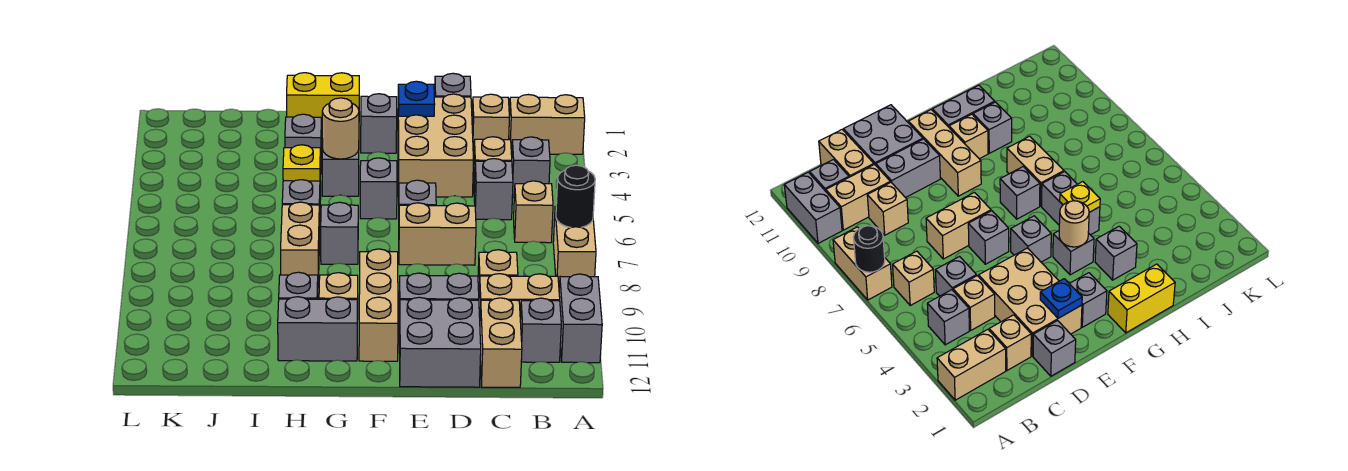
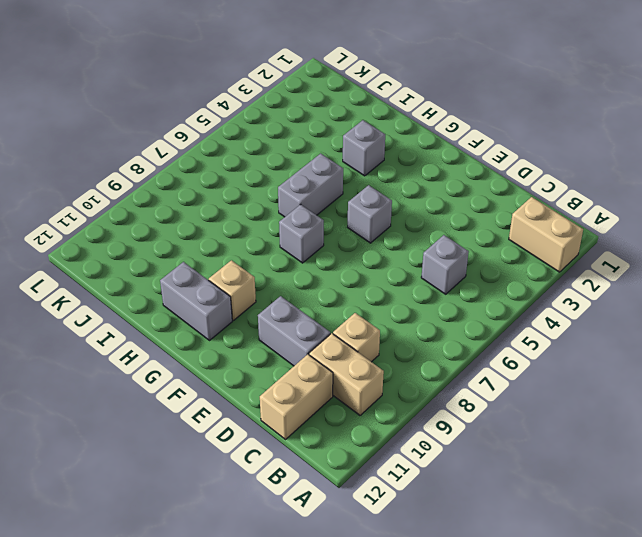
none -> tan 1x2 brick [553,206,596,287]
none -> grey 1x2 brick [559,274,602,363]
none -> grey 1x1 brick [512,137,550,197]
none -> tan 1x1 brick [514,181,553,243]

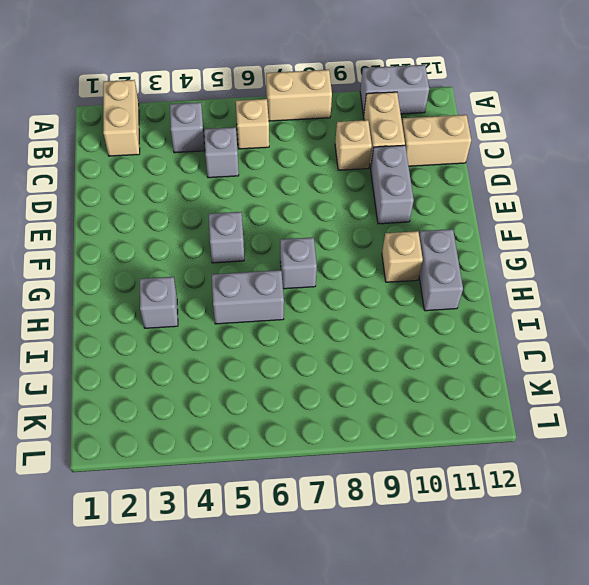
none -> grey 1x1 brick [520,298,561,362]
none -> tan 1x1 brick [472,94,509,154]
none -> tan 1x1 brick [474,137,512,192]
none -> grey 1x1 brick [435,73,471,97]

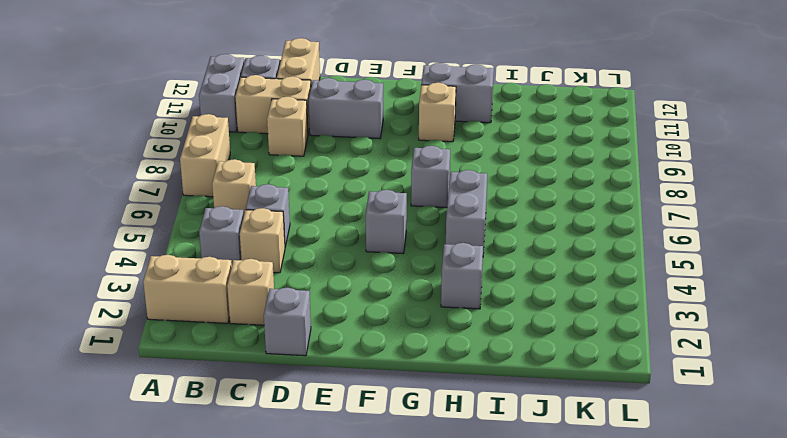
none -> tan 2x3 brick [398,94,474,197]
none -> tan 1x2 brick [399,203,476,265]
none -> grey 2x2 brick [399,297,481,387]
none -> grey 1x1 brick [399,180,436,206]

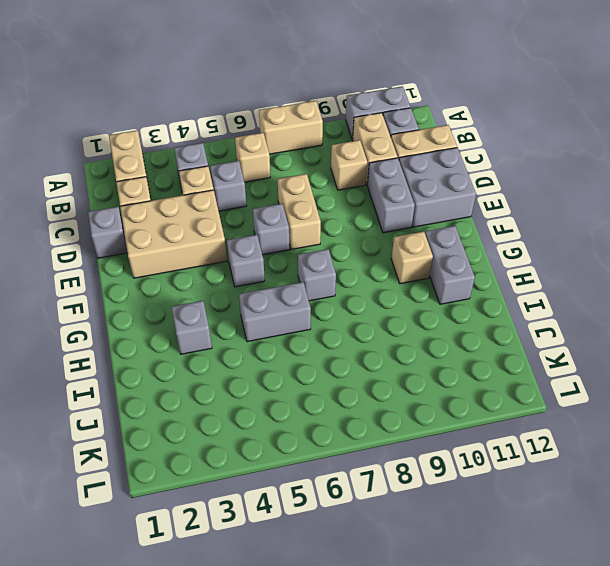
none -> grey 1x1 brick [361,94,397,153]
none -> tan 1x3 brick [359,249,398,361]
none -> yellow 1x2 brick [287,73,359,129]
none -> grey 1x1 brick [322,150,359,196]

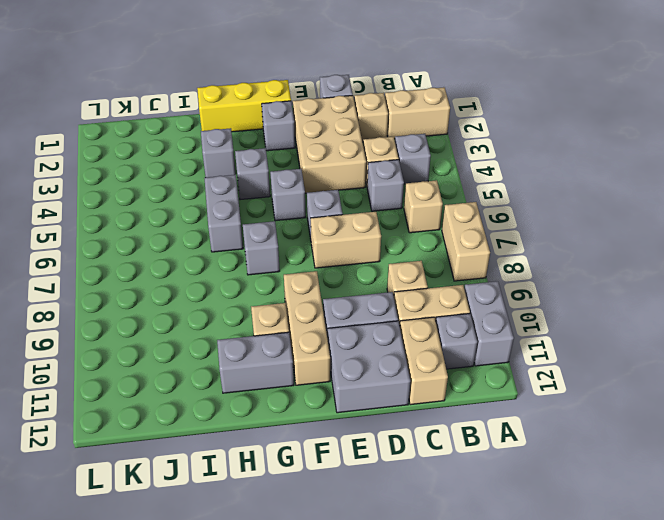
yellow 1x3 brick [197,80,291,132] -> yellow 1x2 brick [287,73,359,129]
none -> tan 1x2 brick [281,202,319,284]
none -> grey 1x1 brick [279,272,318,299]
none -> black 1x1 round brick [556,165,595,227]
none -> blue 1x1 plate [398,81,435,116]

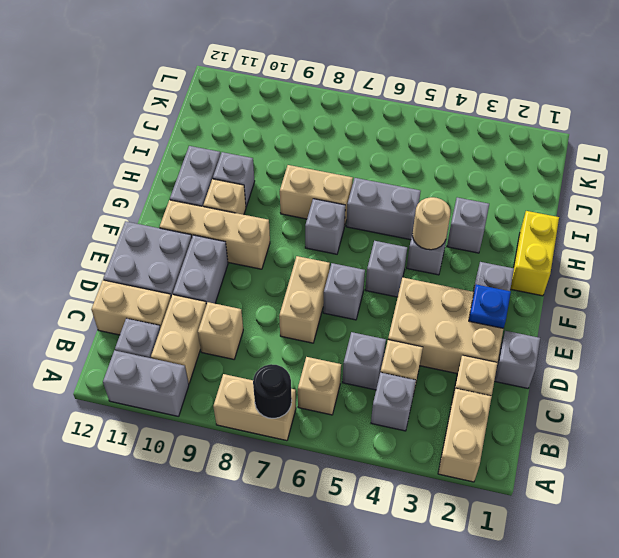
none -> yellow 1x1 plate [283,145,320,181]

